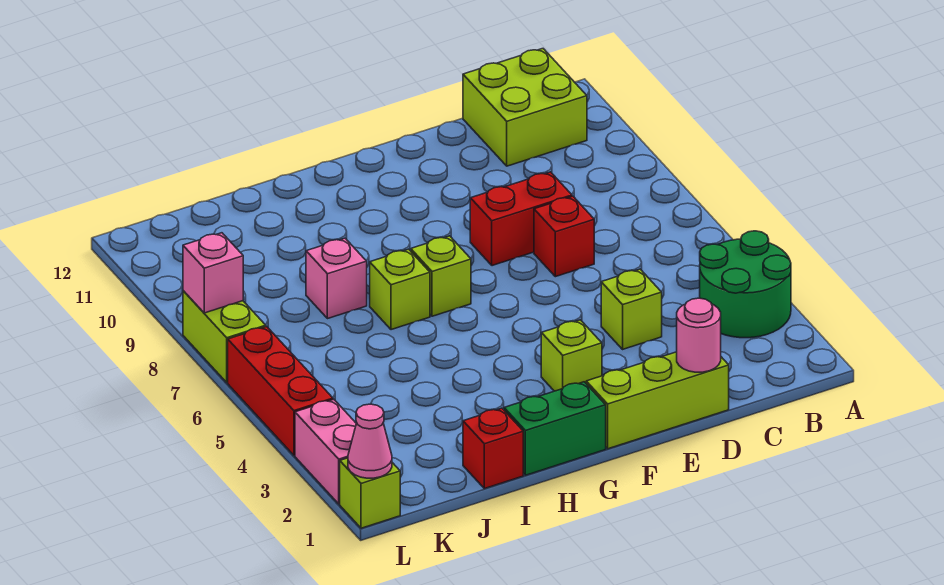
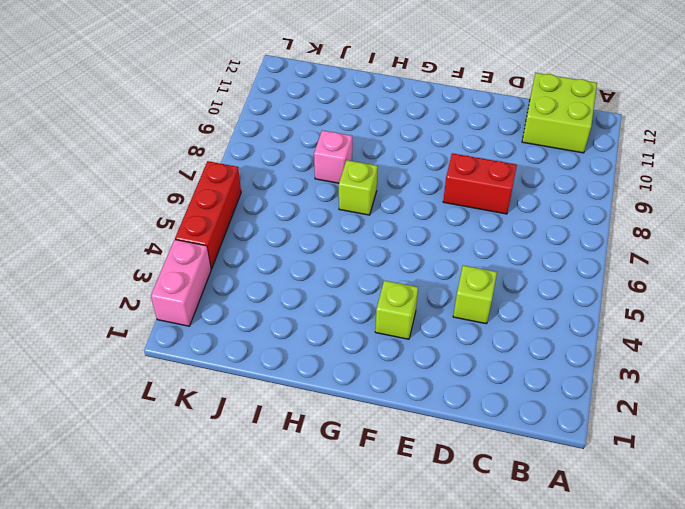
none -> green 2x2 round brick [700,231,791,338]
none -> lime 1x3 brick [586,352,729,449]
none -> red 1x1 brick [534,196,594,277]

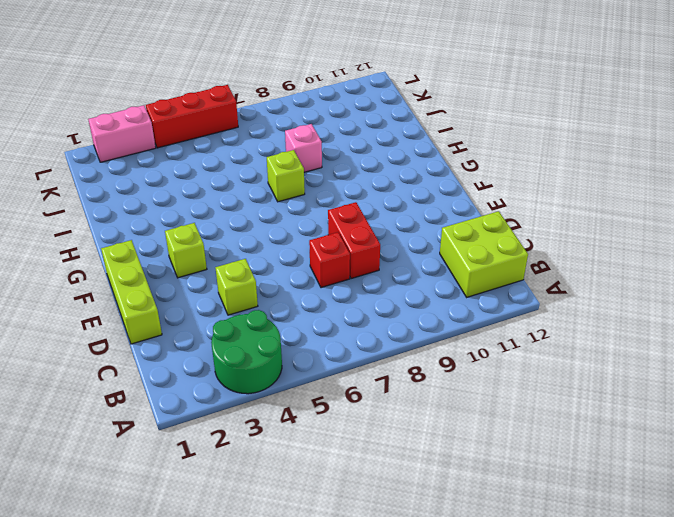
none -> green 1x2 brick [504,382,606,475]
none -> lime 1x1 brick [411,236,471,316]
none -> red 1x1 brick [463,408,523,489]

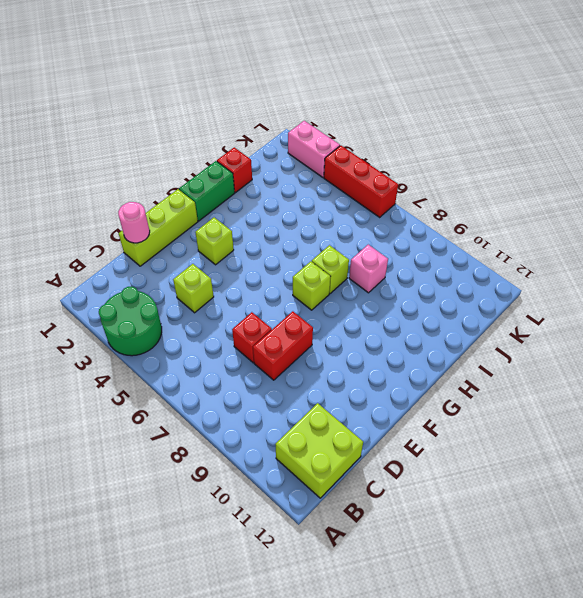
none -> lime 1x1 brick [340,458,400,528]
none -> lime 1x2 brick [183,291,266,382]
none -> pink 1x1 cone [348,404,392,478]

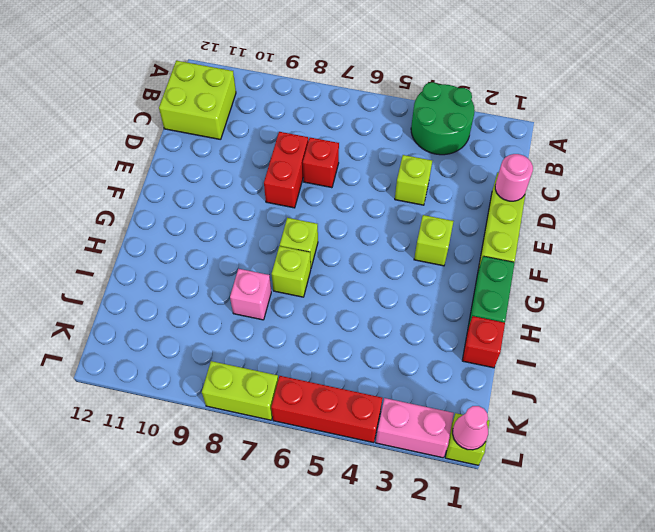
none -> pink 1x1 brick [183,233,243,313]

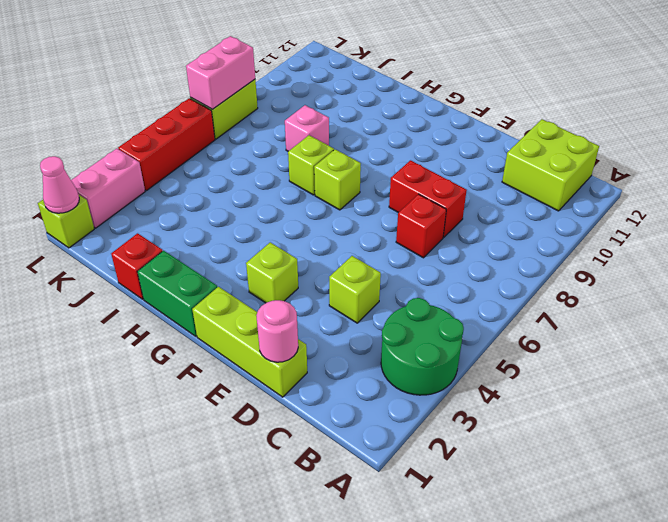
pink 1x2 brick [186,36,255,109] -> pink 1x1 brick [183,233,243,313]

